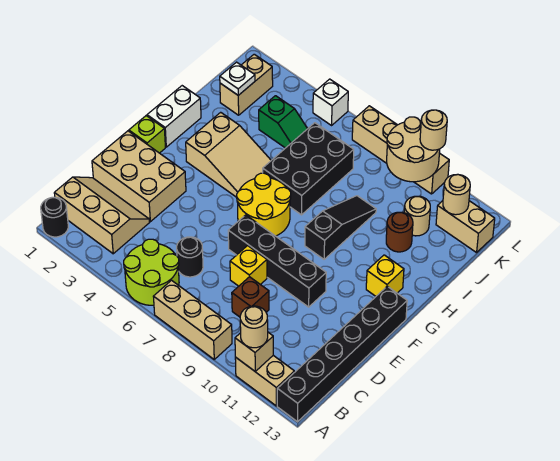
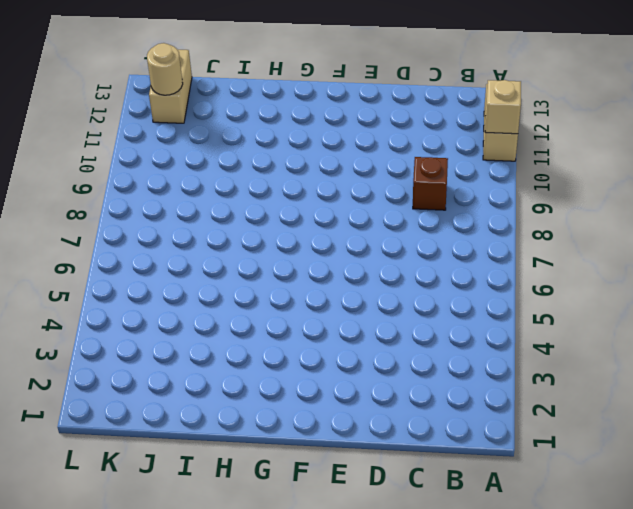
none -> black 1x1 round brick [41,197,68,237]
none -> lime 2x2 round brick [124,239,179,305]
none -> tan 1x3 brick [153,280,232,359]
none -> black 1x6 brick [277,286,407,422]

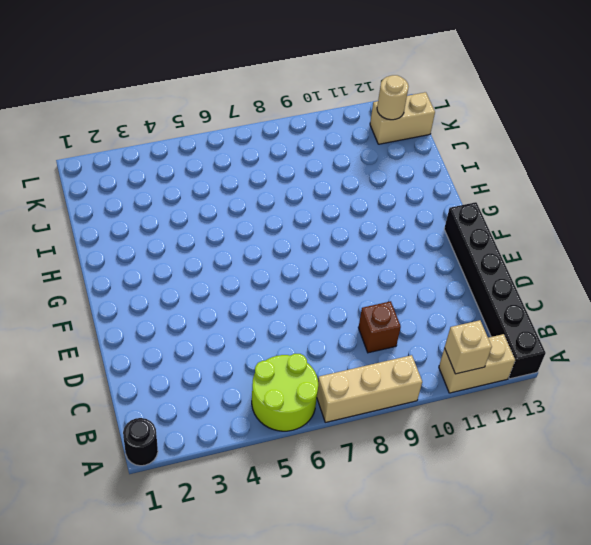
none -> tan 2x3 slope [54,177,150,254]
none -> black 1x1 round brick [177,237,203,277]
none -> tan 2x3 brick [92,131,186,222]
none -> yellow 1x1 brick [230,246,267,286]

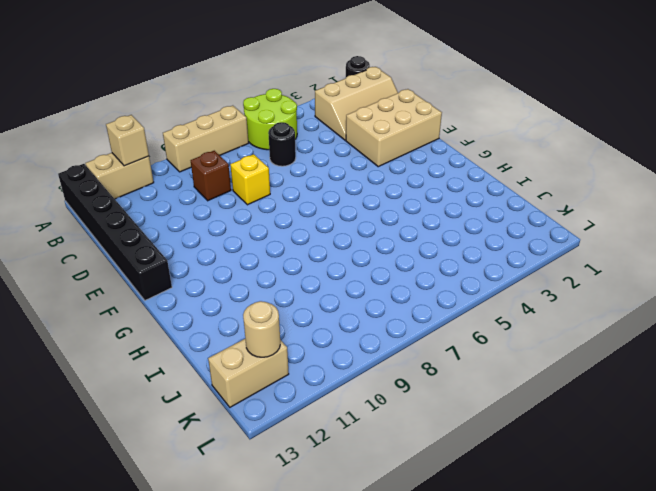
none -> black 1x4 brick [228,215,326,307]
none -> lime 1x1 brick [129,116,165,153]
none -> yellow 2x2 round brick [237,173,291,236]
none -> white 1x2 brick [147,86,201,147]

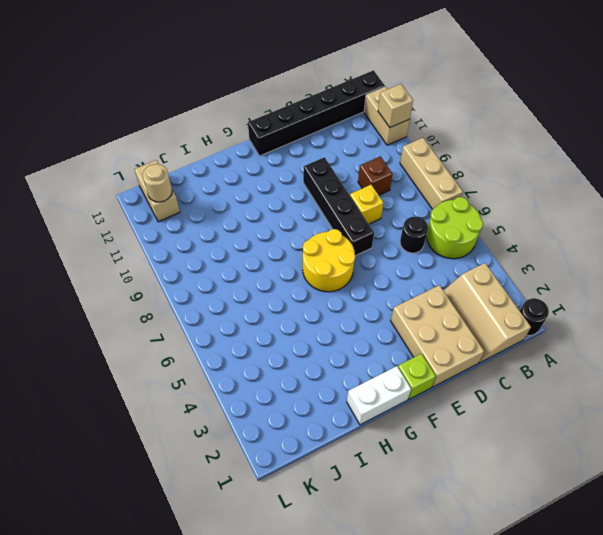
none -> tan 2x3 slope [186,112,271,197]
none -> black 1x3 slope [305,196,376,259]
none -> yellow 1x1 brick [366,255,404,296]
none -> black 2x3 brick [263,123,354,215]

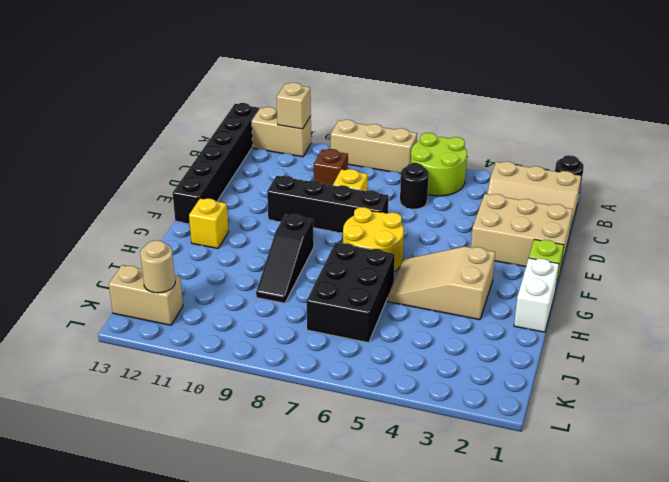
none -> brown 1x1 round brick [386,212,413,252]
none -> tan 1x2 brick [220,54,273,115]
none -> green 1x2 slope [259,96,307,148]
none -> tan 1x1 round brick [404,196,430,236]

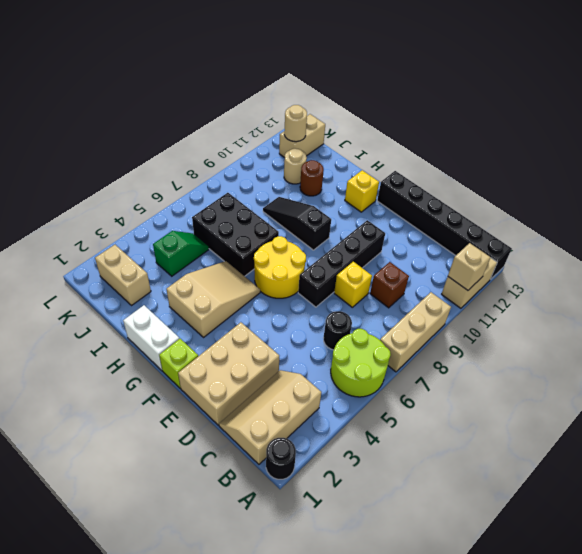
none -> white 1x1 brick [313,79,348,125]
none -> tan 1x4 brick [352,106,449,194]
none -> white 1x1 plate [220,62,255,95]
none -> tan 2x2 round brick [387,117,440,182]

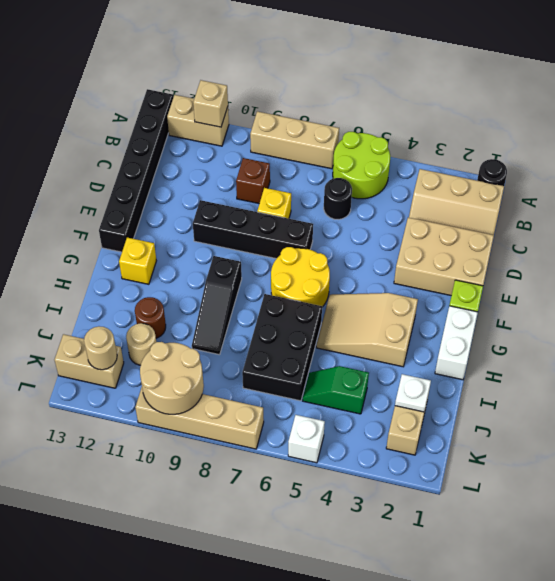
none -> tan 1x1 round brick [240,306,268,348]
none -> tan 1x1 round brick [420,110,447,150]

